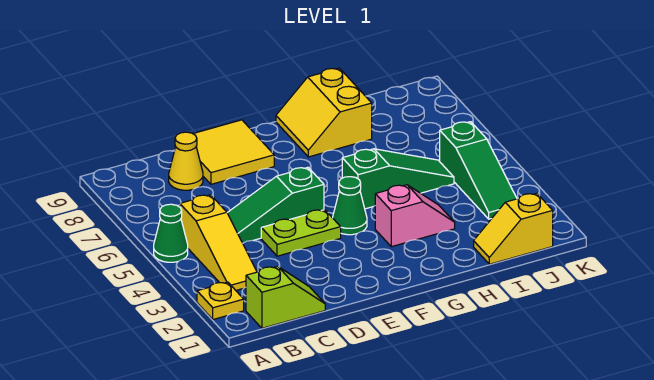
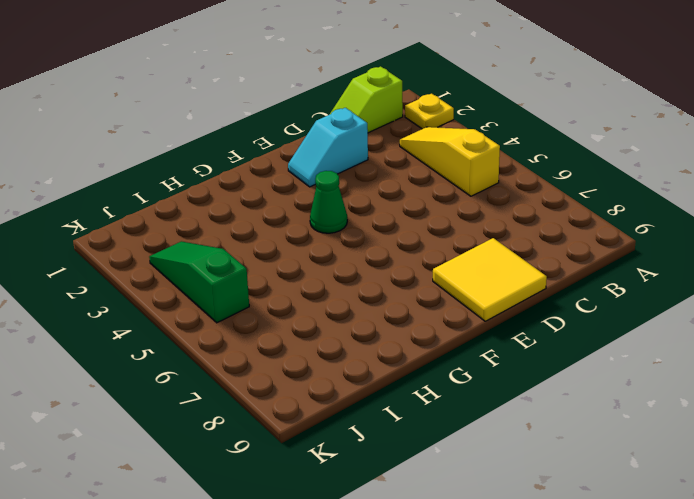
cyan 1x2 slope [288,108,368,187] -> none
none -> green 1x1 cone [154,204,188,262]
none -> green 1x3 slope [227,167,324,243]
none -> yellow 1x1 cone [169,132,203,190]

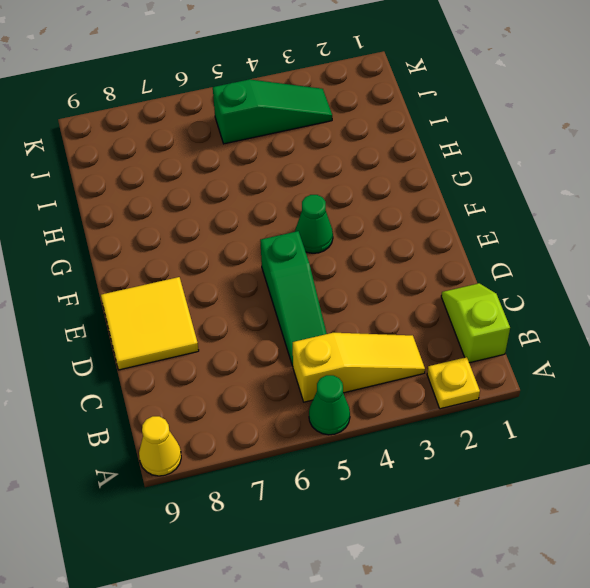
yellow 1x1 cone [139,416,181,476] -> yellow 1x1 cone moved to [169,132,203,190]
none -> lime 1x2 plate [261,210,341,256]
none -> pink 1x2 slope [375,185,455,247]
none -> green 1x3 slope [342,149,454,209]

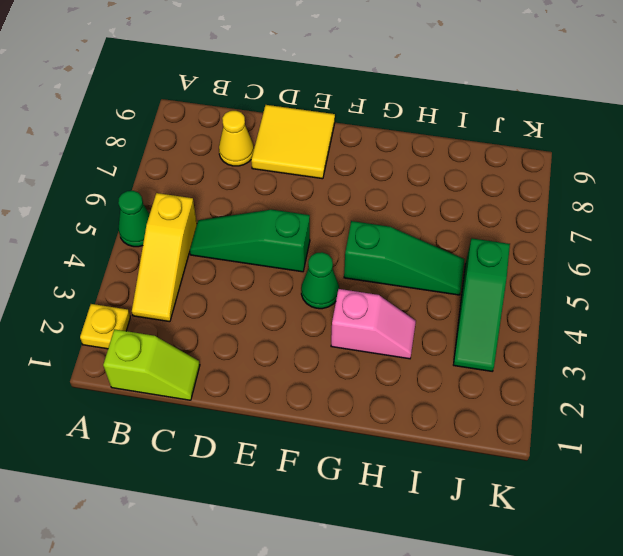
none -> lime 1x2 plate [261,210,341,256]
none -> yellow 2x2 slope [276,68,372,157]
none -> yellow 1x2 slope [474,193,553,264]

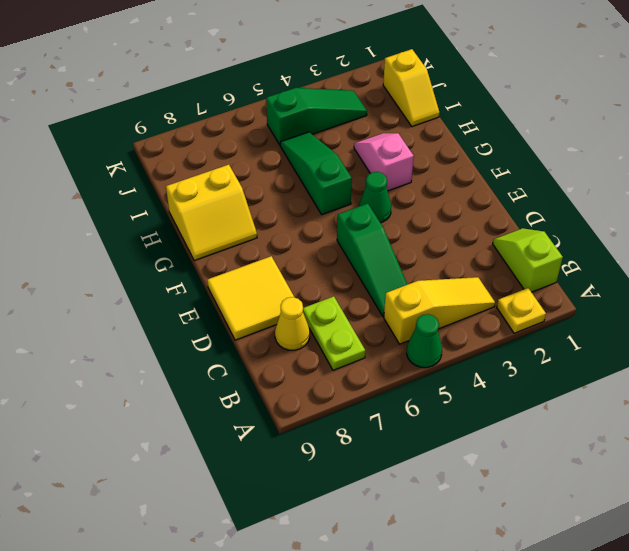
lime 1x2 plate [303,296,365,370] -> lime 1x2 plate moved to [261,210,341,256]

